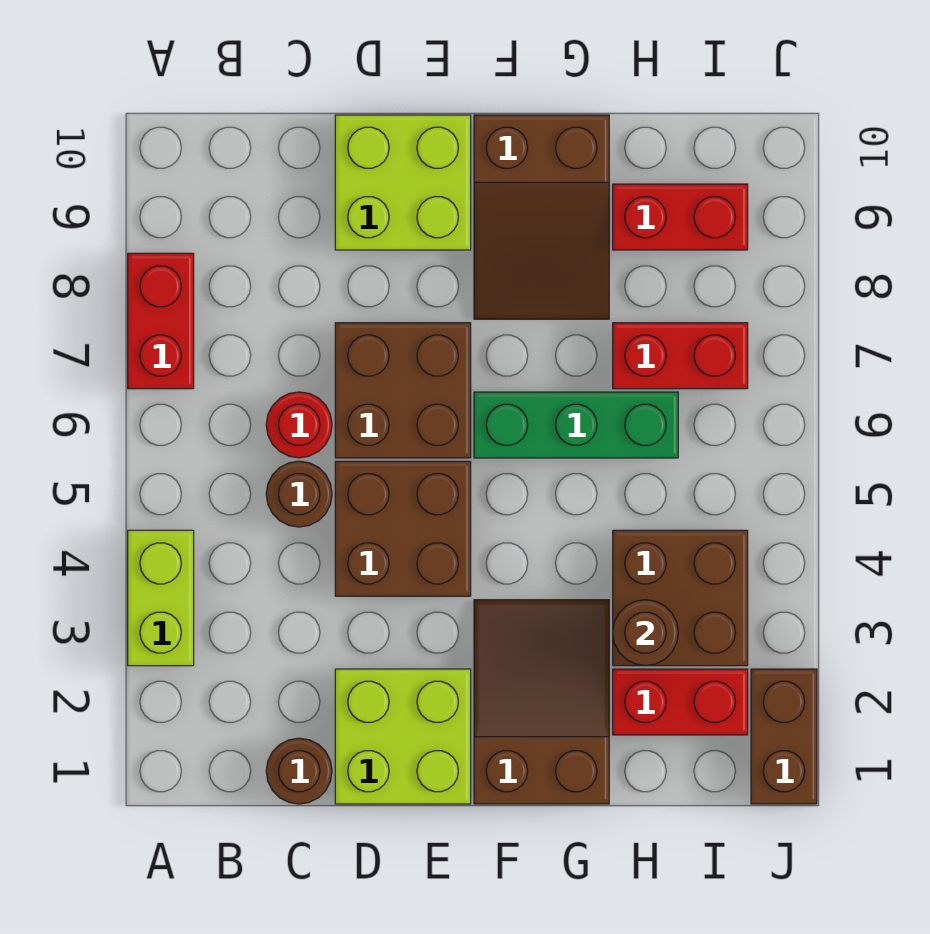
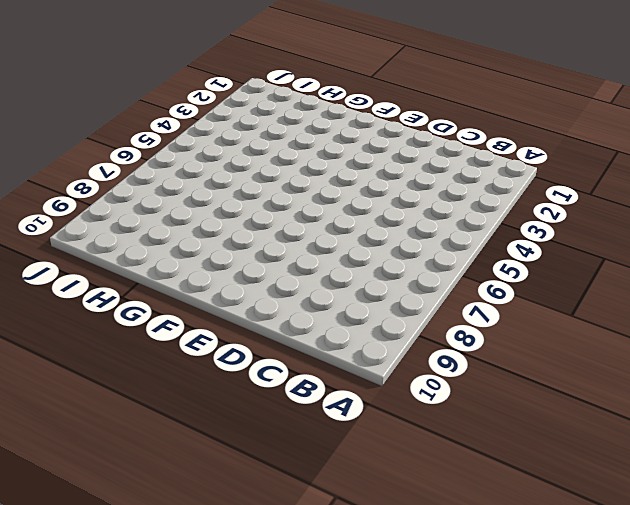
none -> lime 1x2 brick [128,530,194,666]
none -> red 1x2 brick [128,253,194,389]
none -> brown 1x1 round brick [266,738,332,804]

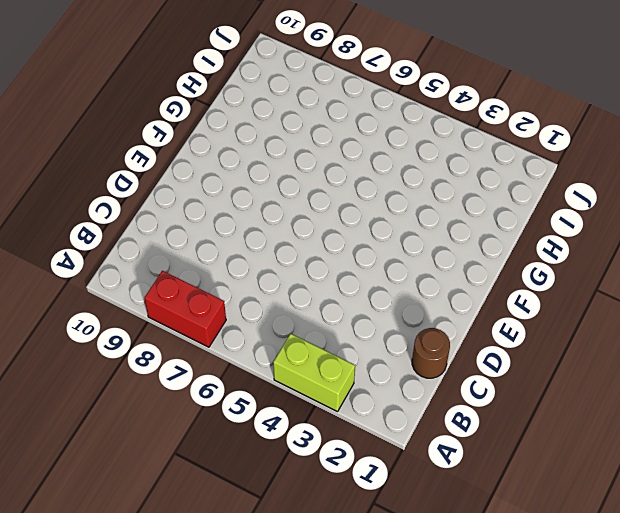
none -> brown 1x1 round brick [266,461,332,527]
none -> red 1x1 round brick [266,392,332,458]
none -> lime 2x2 brick [335,669,471,804]

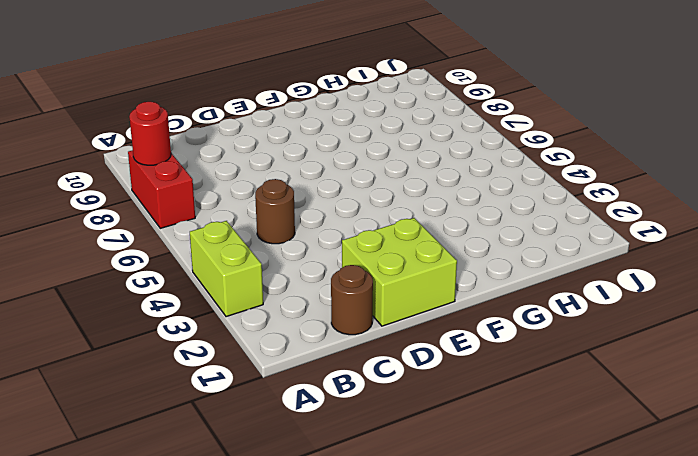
red 1x1 round brick [129,102,171,165] -> red 1x1 round brick moved to [266,392,332,458]
none -> brown 2x2 brick [335,461,471,596]
none -> brown 2x2 brick [335,323,471,458]
none -> lime 2x2 brick [335,115,471,250]

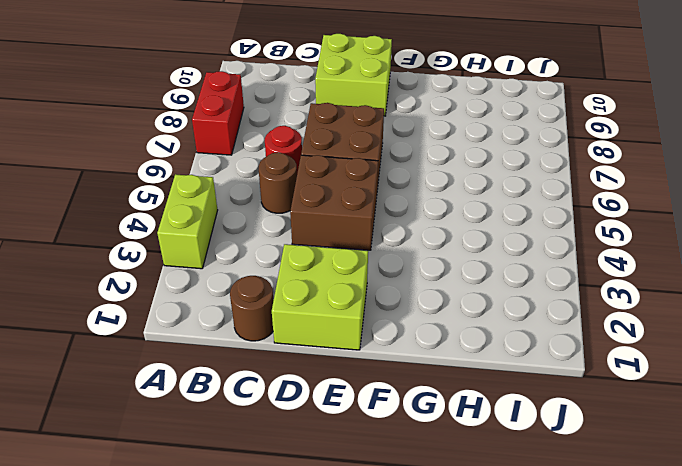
none -> brown 2x3 slope [474,600,609,804]
none -> green 1x3 brick [474,392,678,458]
none -> brown 2x3 slope [474,115,609,319]

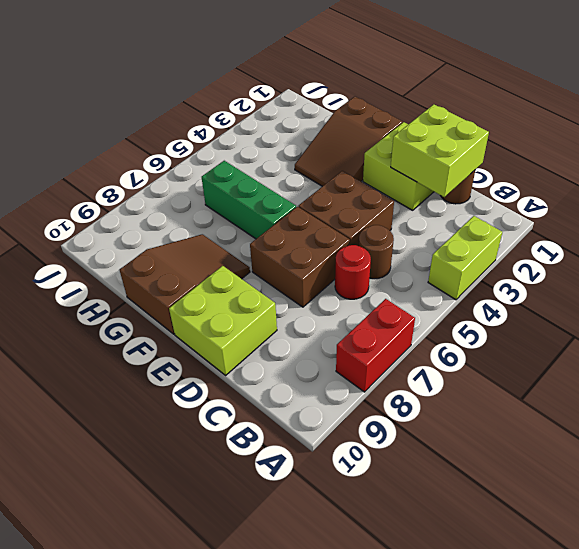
lime 2x2 brick [391,104,489,197] -> none
none -> red 1x2 brick [613,669,748,735]
none -> brown 2x2 brick [613,530,748,666]
none -> red 1x2 brick [613,323,748,389]

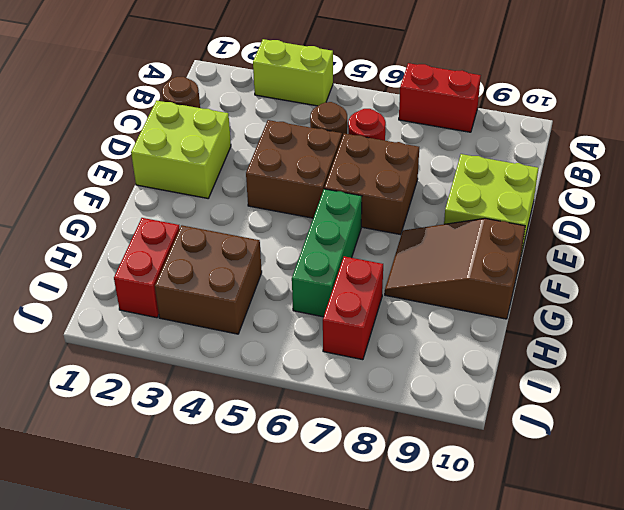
none -> brown 2x3 slope [474,600,609,804]
none -> red 1x2 brick [613,184,748,250]
none -> brown 1x2 brick [751,669,817,804]

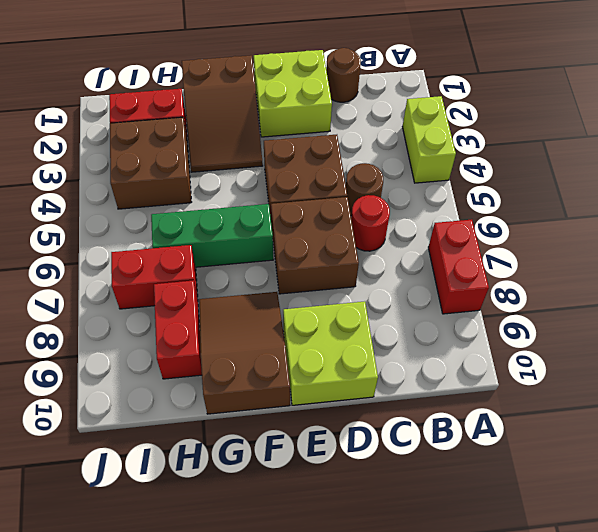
red 1x2 brick [154,280,202,379] -> red 1x2 brick turned to [613,184,748,250]
none -> brown 1x2 brick [751,669,817,804]
none -> brown 1x1 round brick [613,600,678,666]

